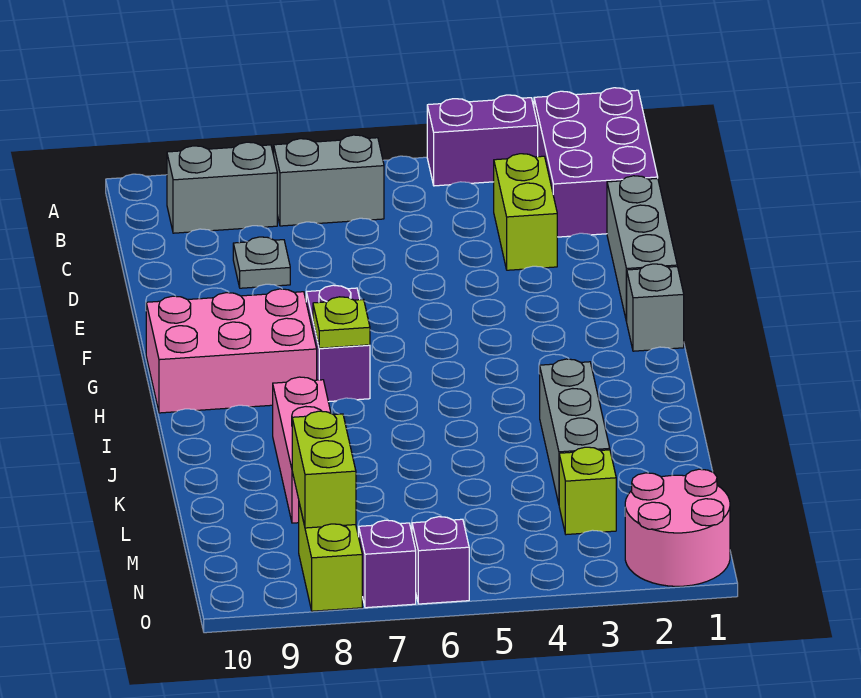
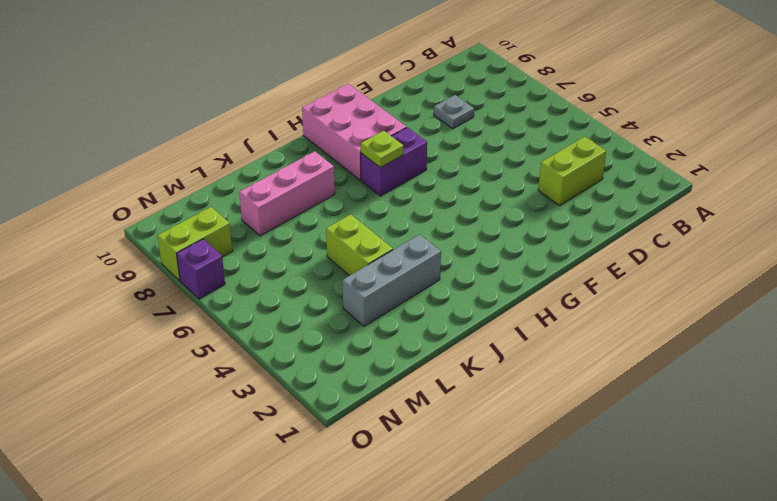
lime 1x2 brick [326,214,393,276] -> lime 1x2 brick turned to [292,411,356,528]
none -> purple 2x3 brick [534,88,658,237]
none -> purple 1x2 brick [427,95,538,186]
none -> grey 1x2 brick [274,135,384,226]

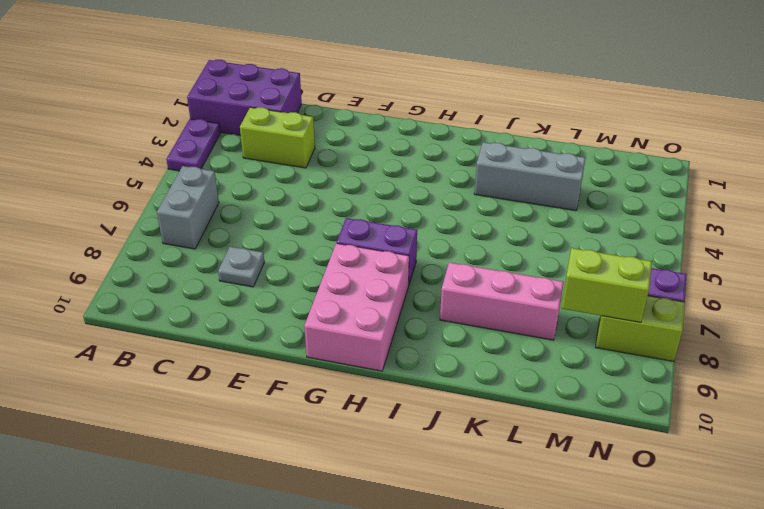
purple 1x2 plate [166,119,220,171] -> purple 1x2 brick [427,95,538,186]
none -> grey 1x2 brick [167,142,277,233]
none -> grey 1x3 brick [607,176,677,322]
none -> grey 1x1 brick [627,264,684,351]

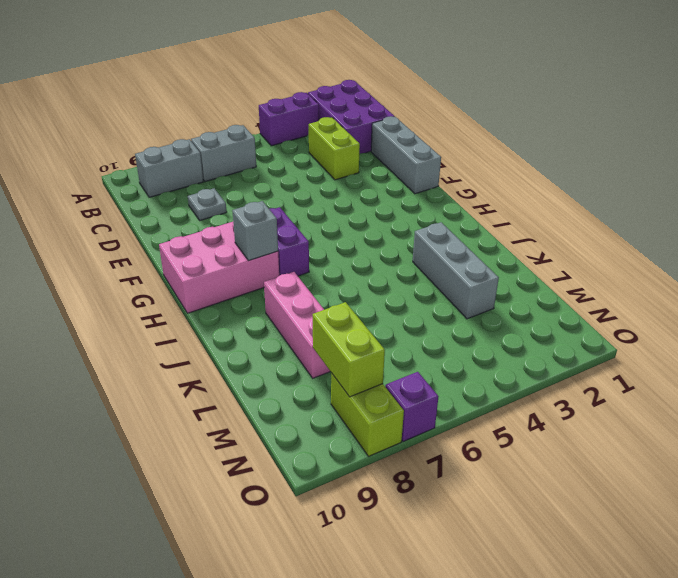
grey 1x1 brick [232,201,278,261] -> grey 1x1 brick moved to [627,264,684,351]
none -> lime 1x1 brick [559,447,616,535]
none -> pink 2x2 round brick [625,469,730,586]
none -> purple 1x1 brick [412,517,469,604]

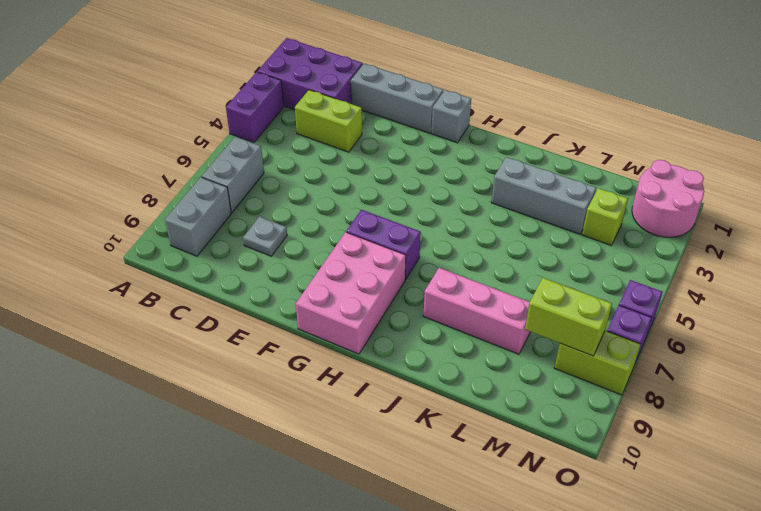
none -> lime 1x1 plate [313,297,370,348]

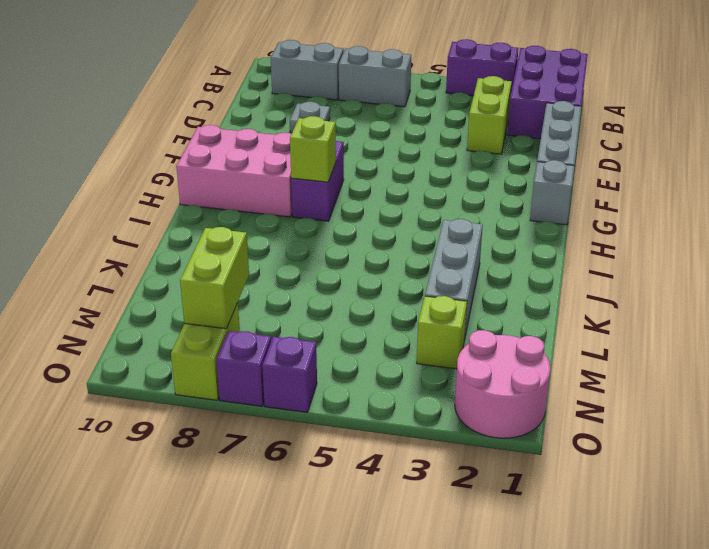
lime 1x1 brick [290,116,336,182] -> lime 1x1 plate [313,297,370,348]
none -> pink 1x3 brick [273,377,331,523]

